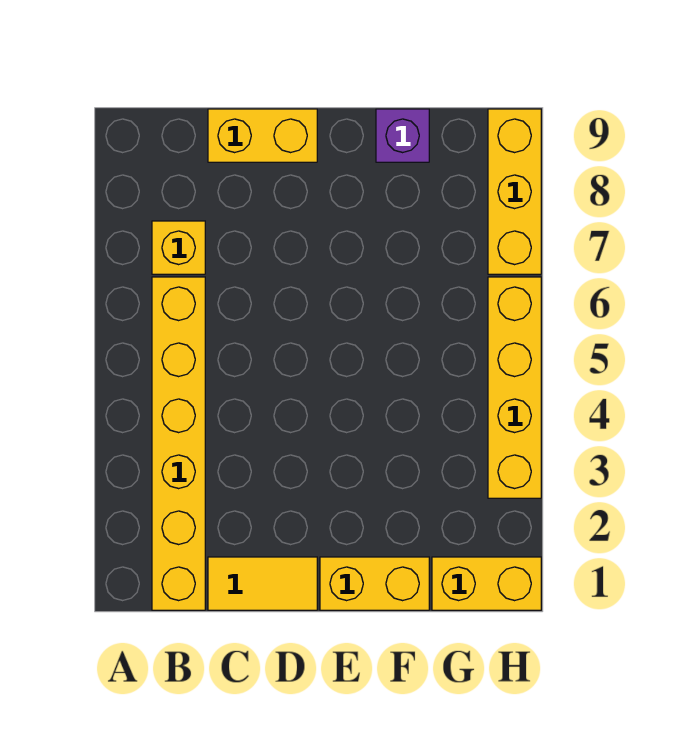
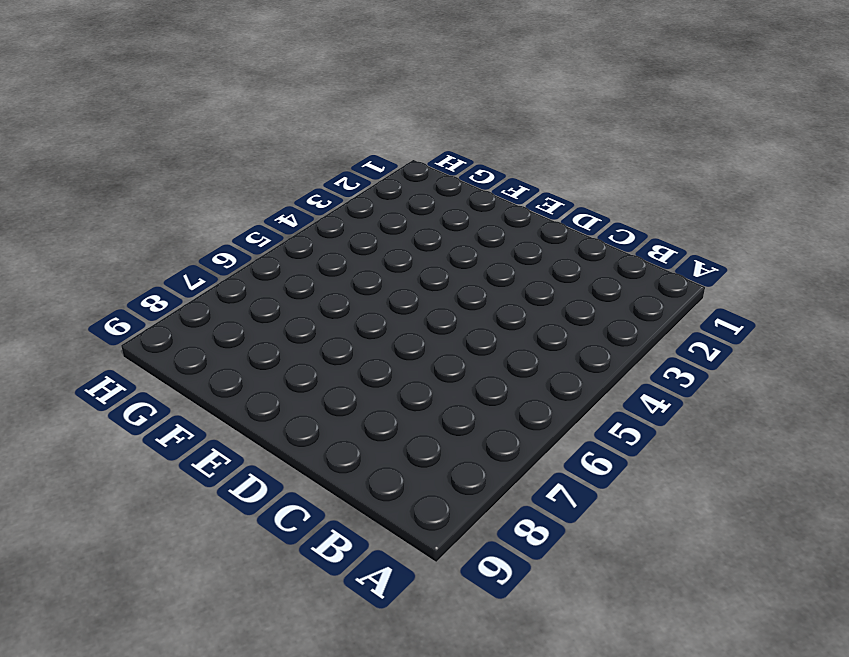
none -> yellow 1x6 brick [152,277,205,610]
none -> yellow 1x1 brick [152,221,205,274]

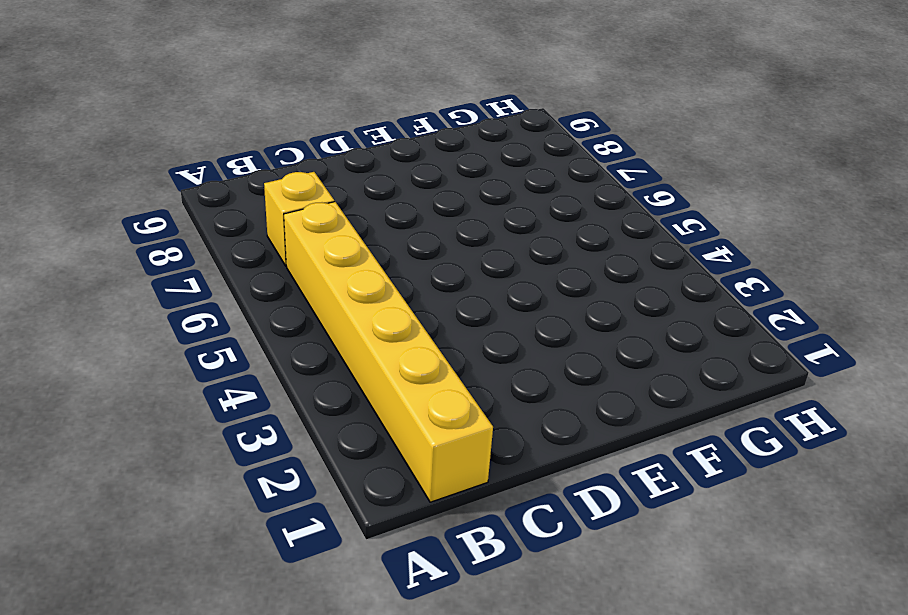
none -> yellow 1x2 tile [208,557,317,610]
none -> yellow 1x2 brick [208,109,317,162]

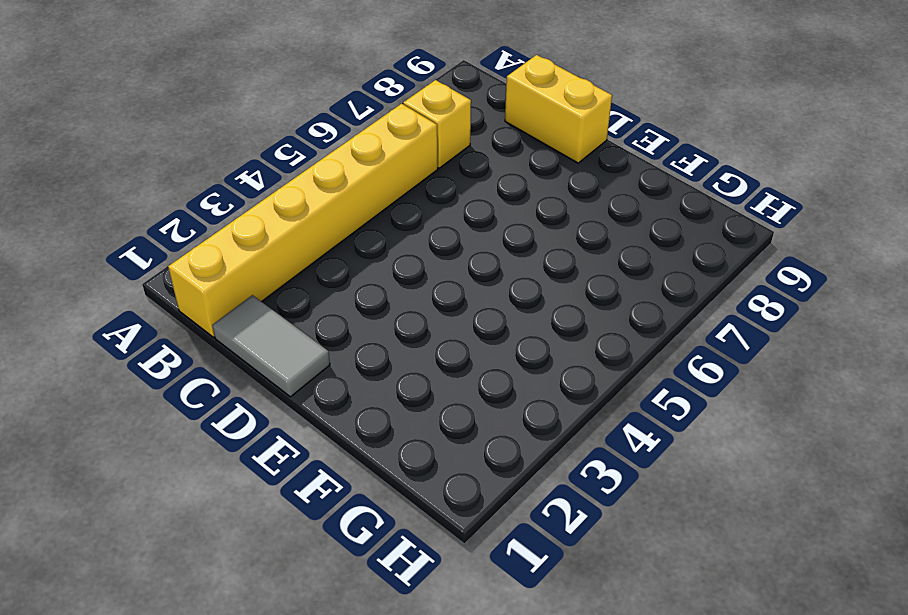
grey 1x2 tile [212,295,330,397] -> yellow 1x2 tile [208,557,317,610]
none -> yellow 1x2 brick [320,557,429,610]
none -> purple 1x1 brick [376,109,429,162]

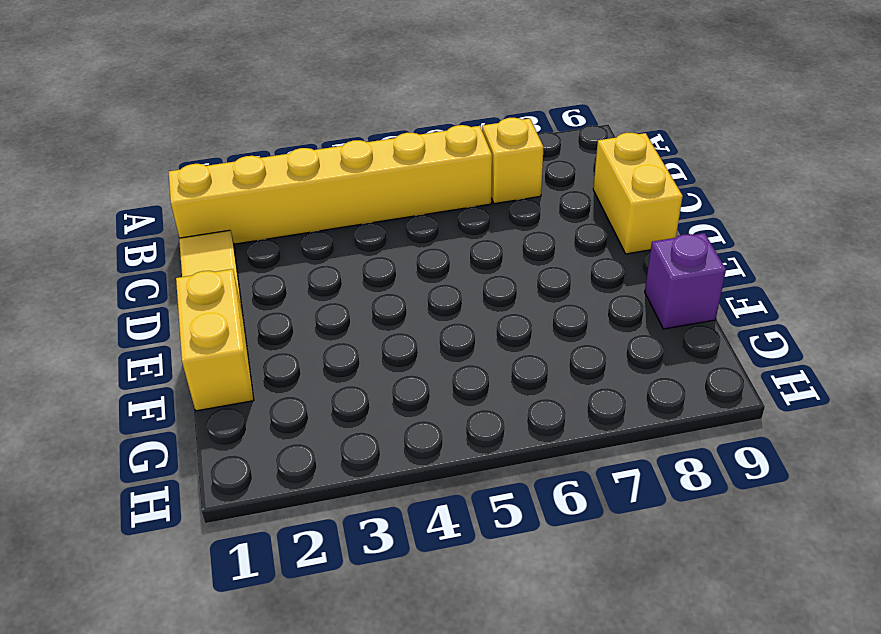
none -> yellow 1x2 brick [432,557,541,610]
none -> yellow 1x4 brick [488,277,541,498]

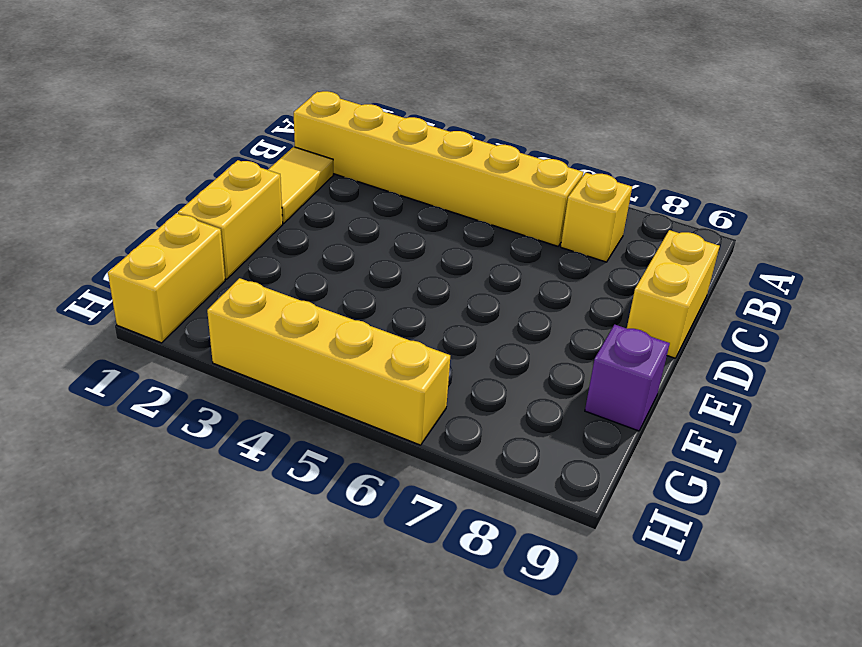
none -> yellow 1x3 brick [488,109,541,274]

